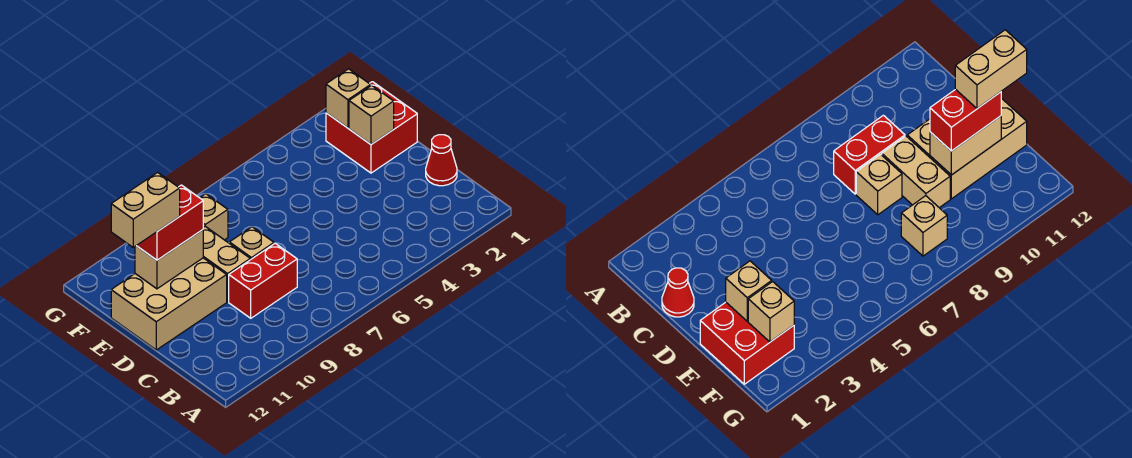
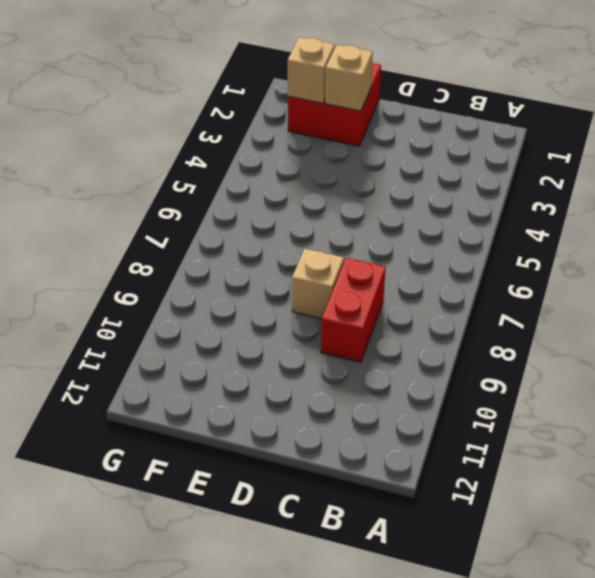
none -> red 1x1 cone [426,135,457,186]
none -> tan 1x2 brick [203,226,250,302]
none -> tan 2x3 brick [111,258,227,350]

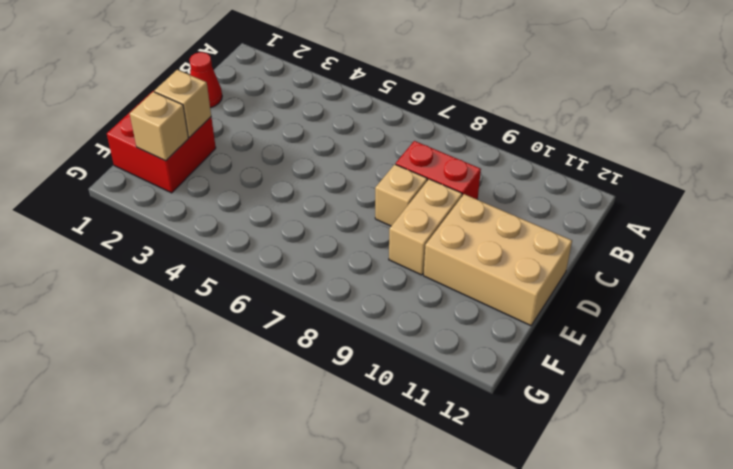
none -> tan 1x1 brick [200,194,228,240]
none -> tan 1x2 brick [135,230,203,289]
none -> red 1x2 brick [137,185,203,260]

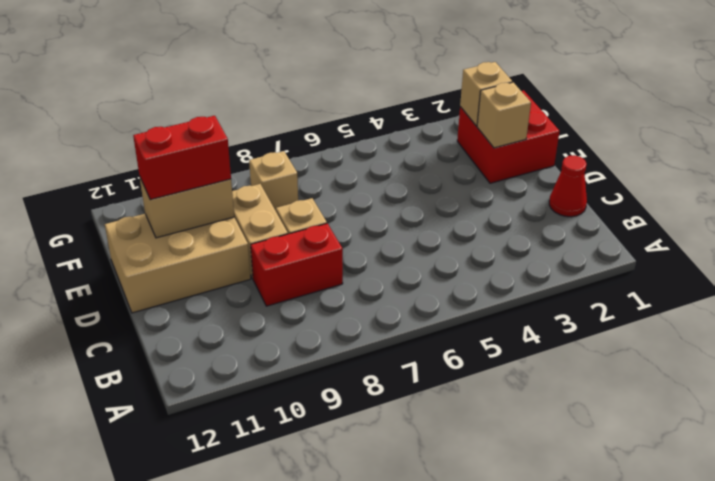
none -> tan 1x2 brick [111,172,180,247]

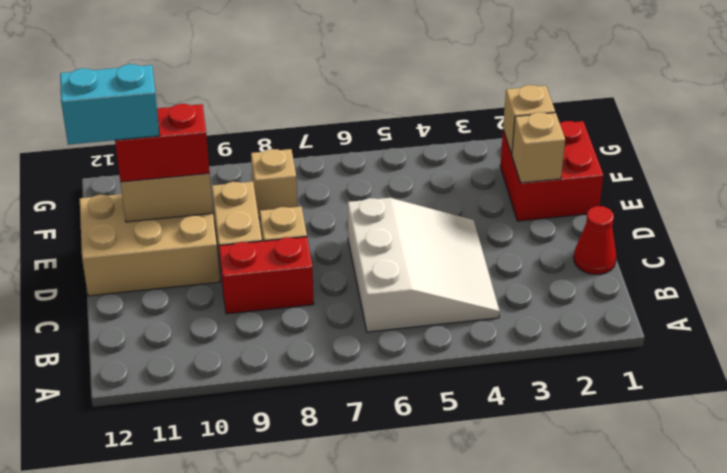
white 3x3 slope [348,198,500,332] -> none
cyan 1x2 brick [60,64,160,145] -> tan 1x2 brick [111,172,180,247]

